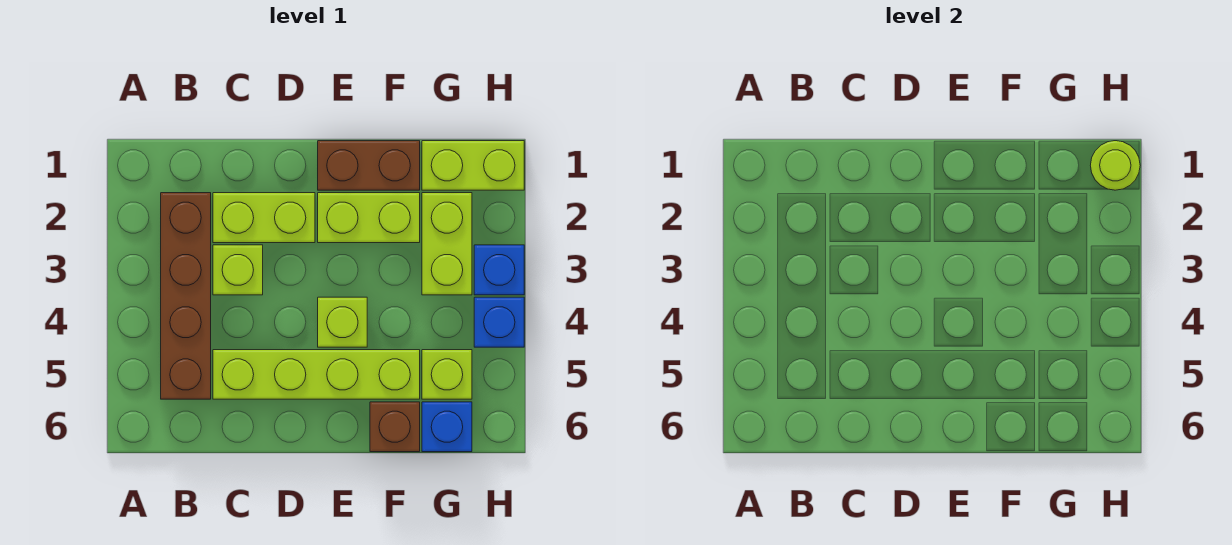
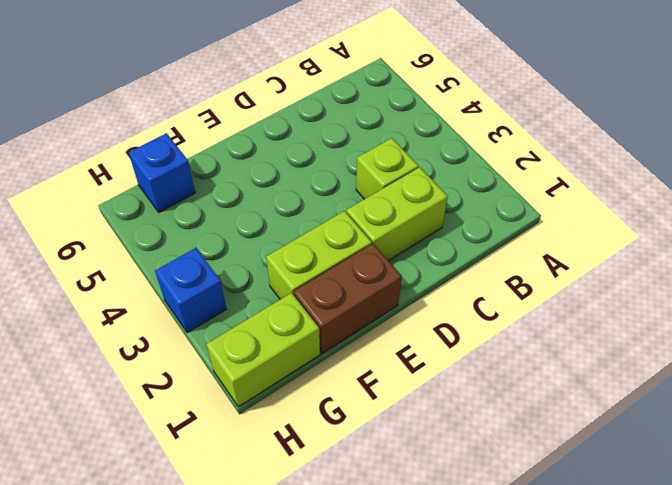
none -> brown 1x4 brick [161,193,211,399]
none -> lime 1x4 brick [213,350,420,399]
none -> lime 1x1 brick [318,297,367,347]

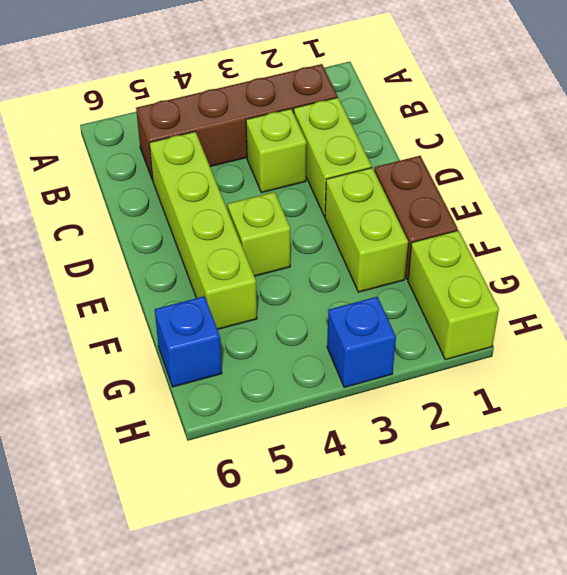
none -> brown 1x1 brick [370,402,420,452]
none -> lime 1x2 brick [422,193,472,295]
none -> lime 1x1 brick [422,350,472,399]

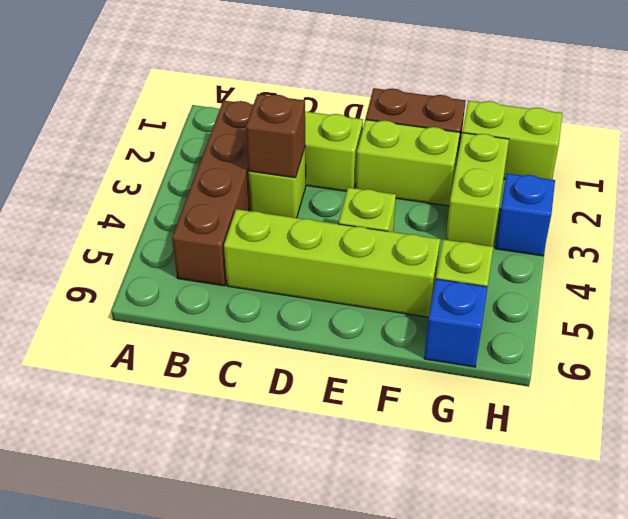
brown 1x1 brick [246,94,305,178] -> brown 1x1 brick moved to [370,402,420,452]
none -> blue 1x1 brick [474,297,524,347]
none -> lime 1x1 round brick [1090,141,1140,190]

